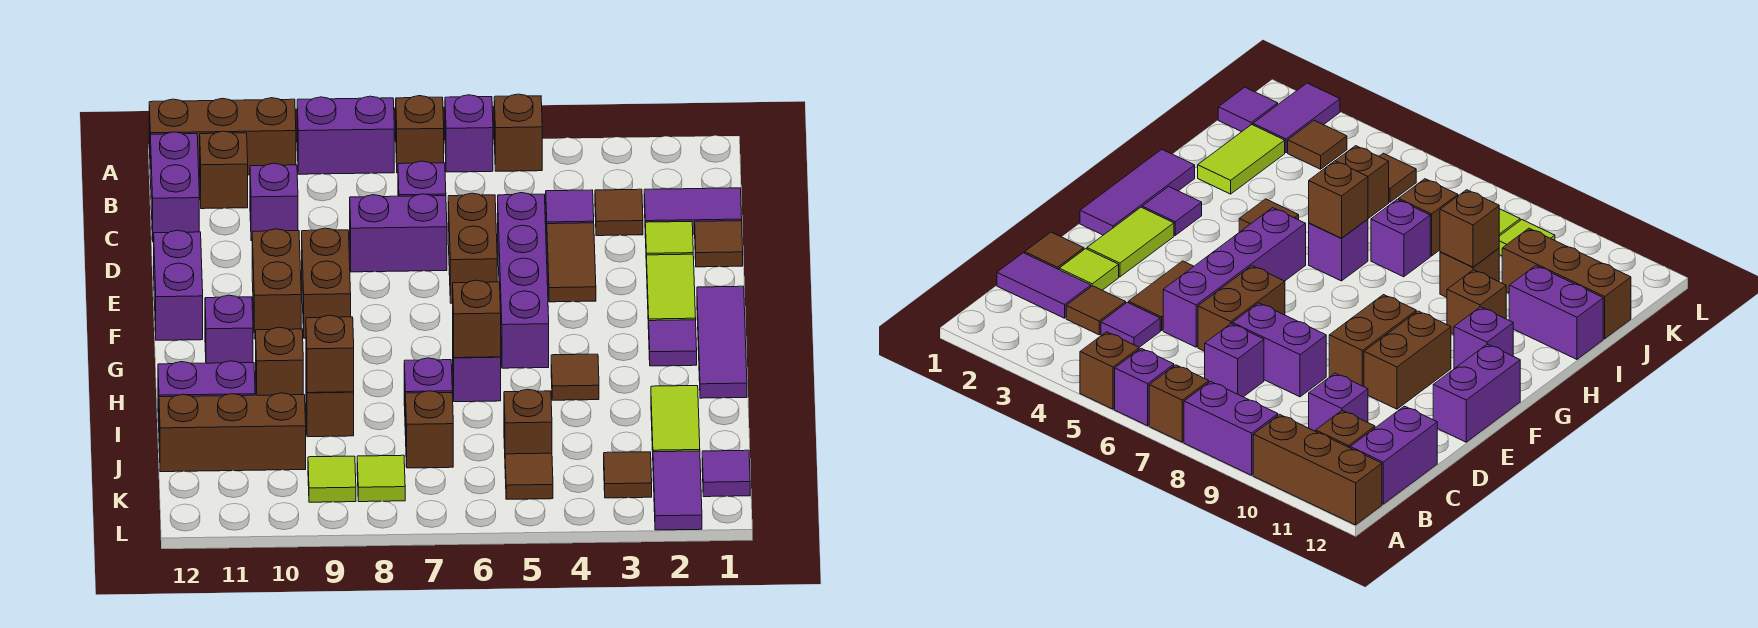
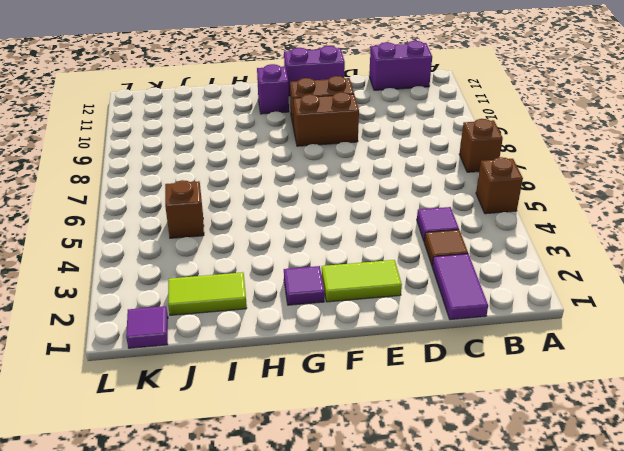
none -> purple 1x1 brick [445,95,493,172]
none -> purple 1x2 brick [297,96,394,174]
none -> brown 1x3 brick [149,98,296,176]
none -> brown 1x1 brick [200,131,248,209]

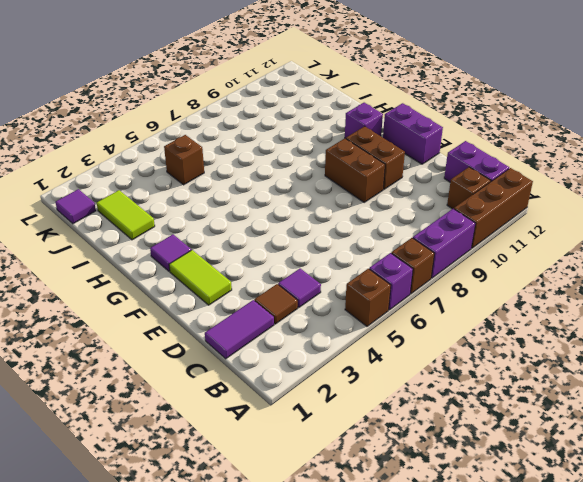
none -> purple 1x1 brick [398,161,446,196]
none -> purple 1x1 brick [250,163,298,241]
none -> brown 1x1 tile [695,221,743,267]
none -> lime 1x1 tile [645,222,693,267]

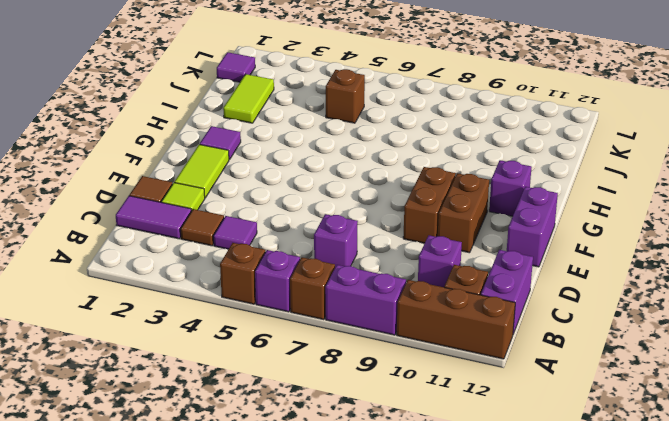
none -> brown 1x2 tile [547,223,596,302]
none -> purple 1x4 brick [498,193,549,368]
none -> brown 1x2 brick [448,193,497,303]
none -> purple 1x2 brick [350,194,447,272]

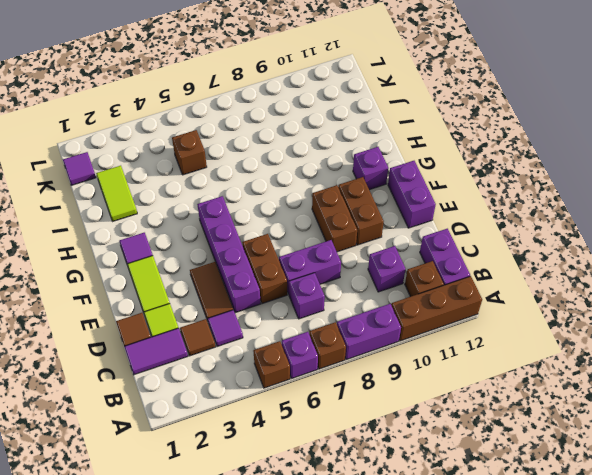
none -> purple 1x3 tile [697,286,747,398]
none -> brown 1x1 tile [551,354,599,400]
none -> purple 1x1 brick [453,353,501,402]
none -> brown 1x1 brick [256,327,303,395]

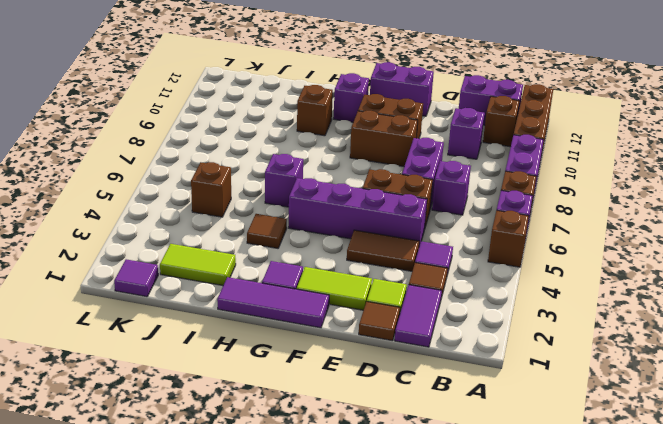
none -> purple 1x1 brick [404,358,452,435]
none -> brown 1x1 brick [306,381,354,437]
none -> purple 1x2 brick [158,361,255,422]
none -> brown 1x1 brick [406,391,453,468]

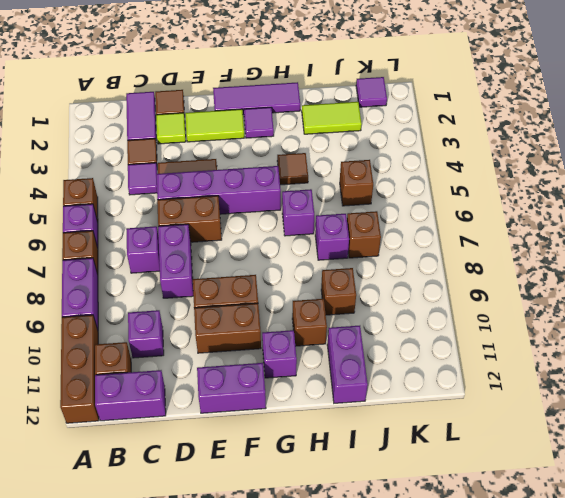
none -> brown 1x3 brick [159,393,306,472]
none -> purple 1x2 tile [653,451,702,530]
none -> brown 1x1 tile [604,452,652,498]
none -> brown 1x1 tile [505,453,553,499]

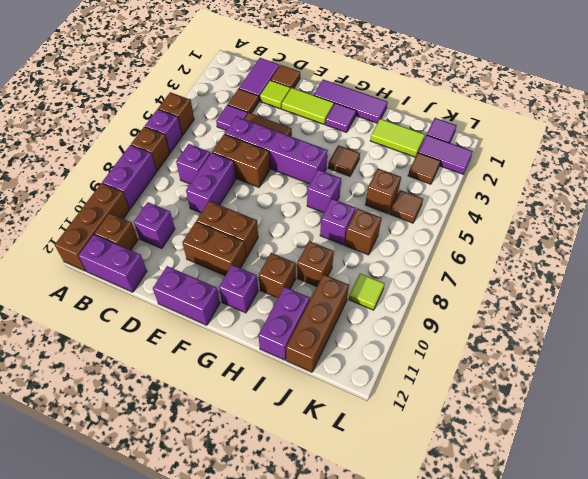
none -> lime 1x1 tile [357,455,405,502]
none -> brown 1x1 brick [453,280,501,358]
none -> brown 1x1 brick [306,315,354,393]

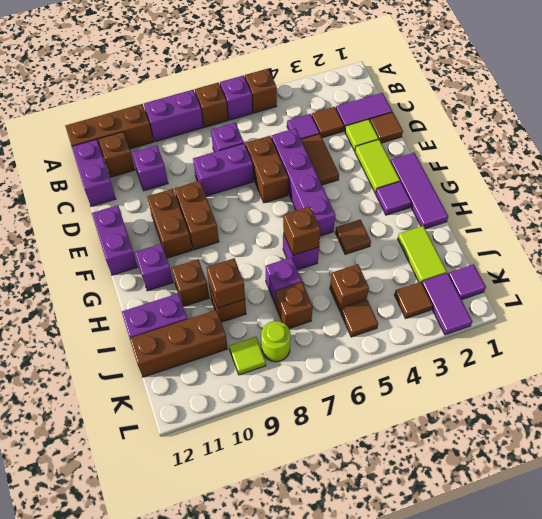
lime 1x1 round brick [261,321,291,362] -> lime 1x1 tile [357,455,405,502]

